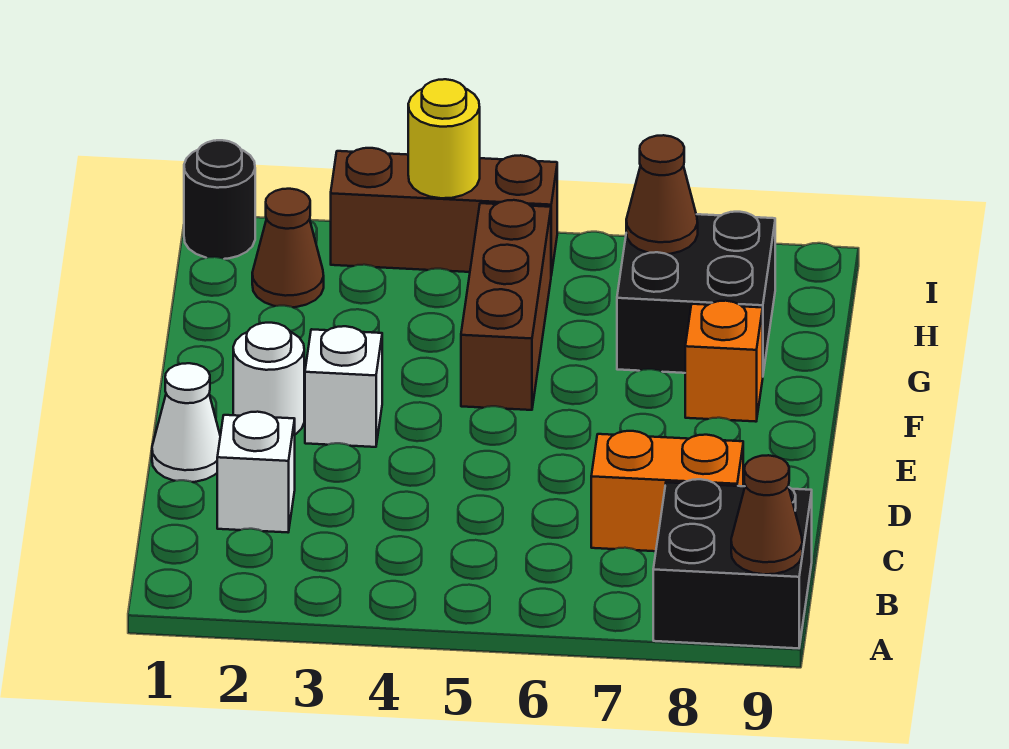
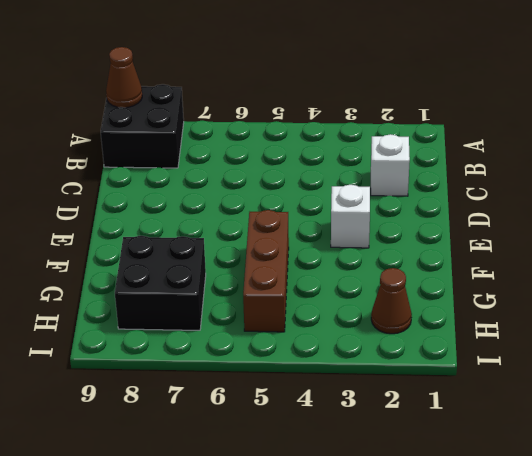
none -> orange 1x2 brick [591,431,743,551]
none -> white 1x1 cone [152,363,220,482]
none -> white 1x1 round brick [233,323,304,434]

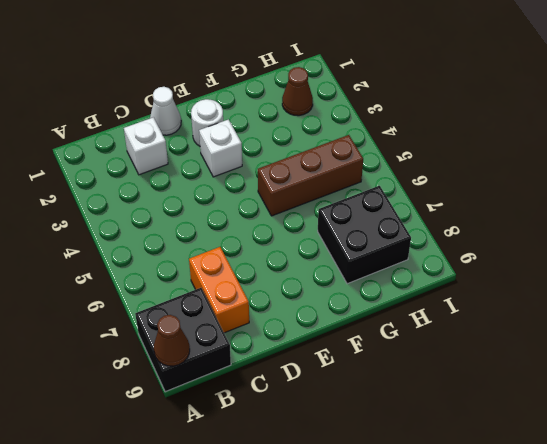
none -> orange 1x1 brick [685,301,763,422]
none -> black 1x1 round brick [184,140,255,259]
none -> brown 1x3 brick [331,148,557,275]

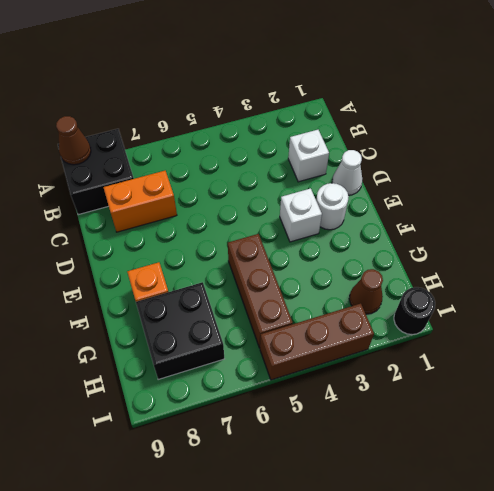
none -> brown 1x1 cone [626,135,698,254]
none -> yellow 1x1 round brick [408,79,480,198]

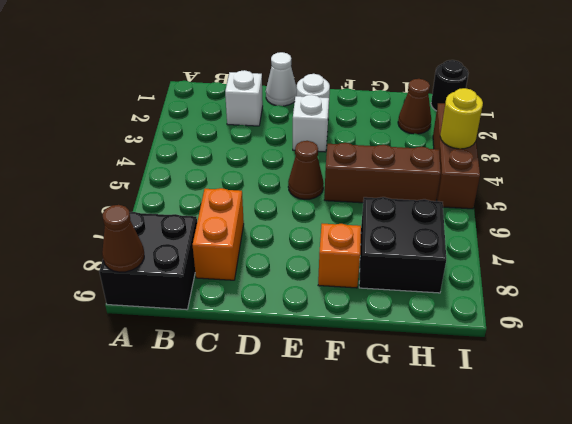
brown 1x1 cone [288,141,324,199] -> brown 1x1 cone moved to [626,135,698,254]

